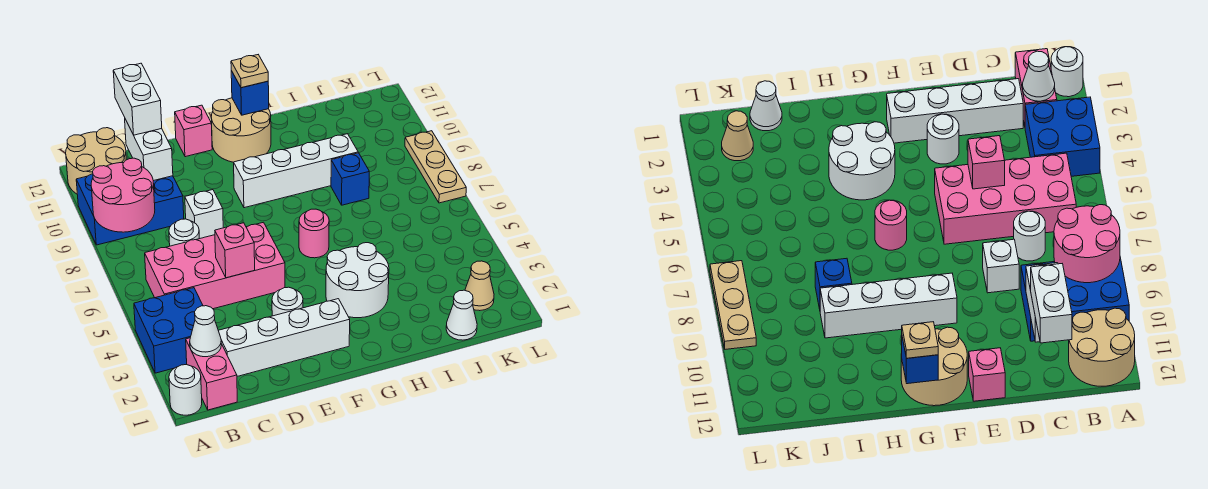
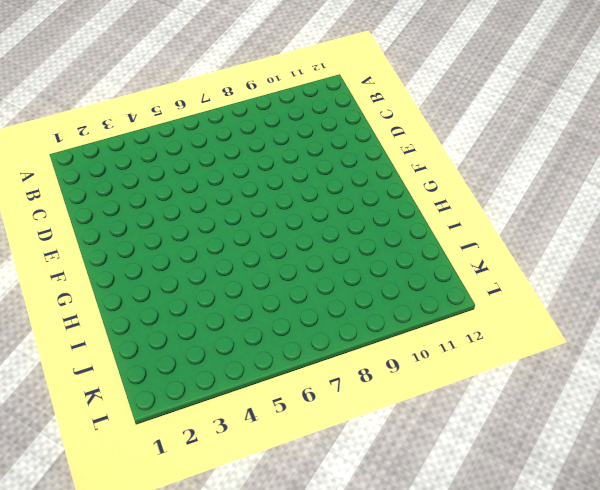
none -> white 1x1 round brick [169,365,202,415]
none -> blue 2x2 brick [134,288,203,373]
none -> blue 2x3 brick [76,174,184,245]

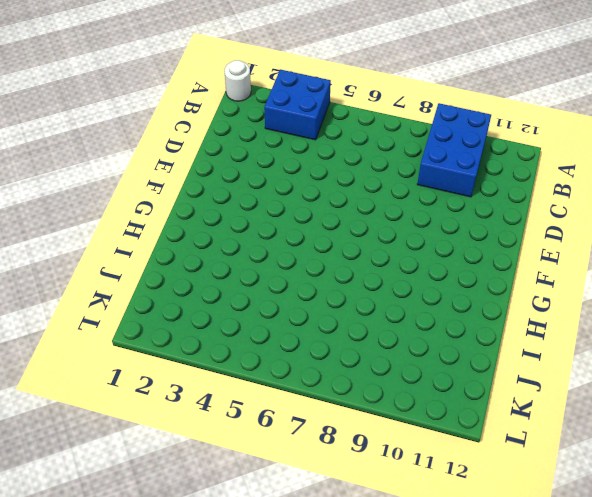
none -> tan 2x2 round brick [66,128,126,194]
none -> pink 1x2 brick [186,338,237,410]
none -> pink 2x4 brick [145,222,285,309]

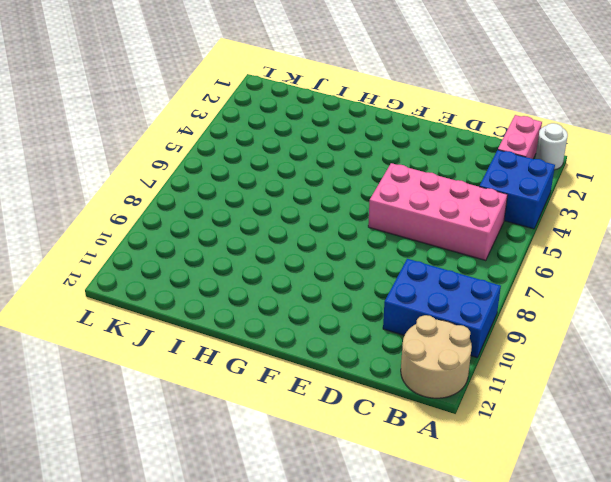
none -> white 1x4 brick [218,299,350,376]
none -> white 1x1 round brick [169,219,199,246]
none -> white 1x1 brick [185,190,223,239]

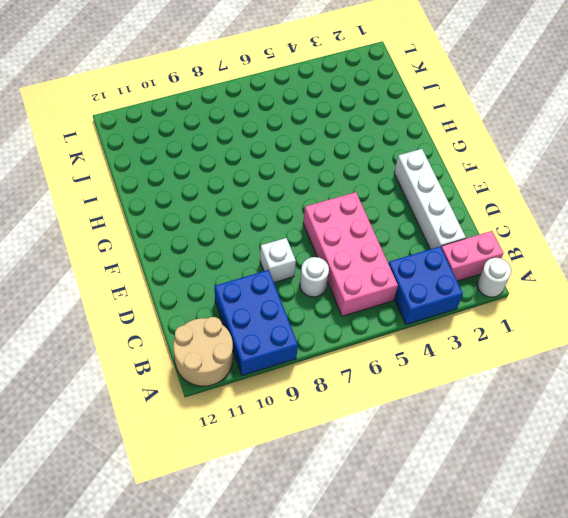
none -> white 1x1 round brick [272,287,303,316]
none -> pink 1x1 brick [175,105,212,157]
none -> white 1x4 brick [234,134,358,208]

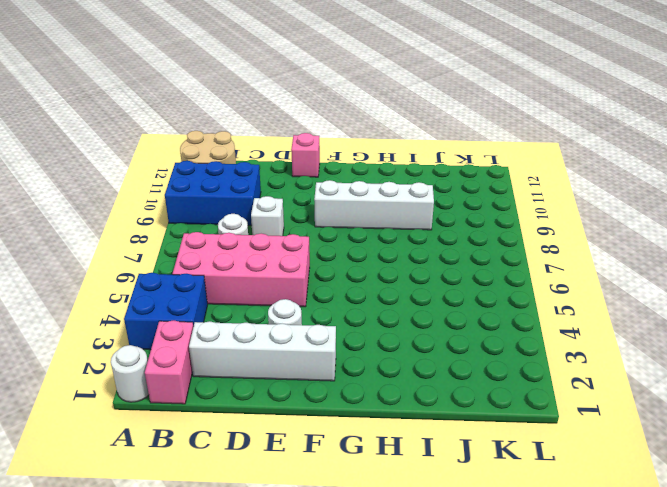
none -> tan 2x2 round brick [211,98,271,162]
none -> white 2x2 round brick [326,243,389,318]
none -> pink 1x1 round brick [299,209,329,258]

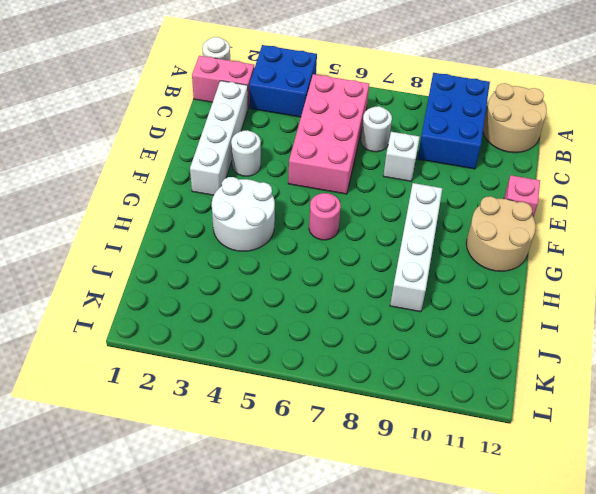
none -> blue 1x1 brick [331,153,369,205]
none -> white 1x1 cone [446,290,477,340]
none -> tan 1x1 cone [465,261,494,311]

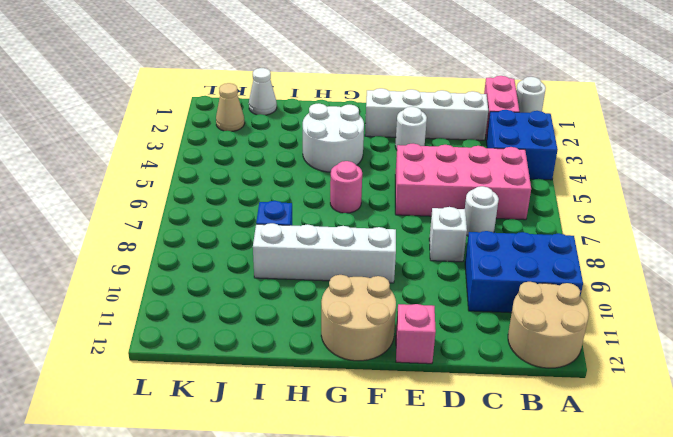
none -> tan 1x3 plate [405,131,466,203]
none -> pink 2x2 round brick [91,158,155,232]
none -> white 1x1 cone [190,306,221,357]

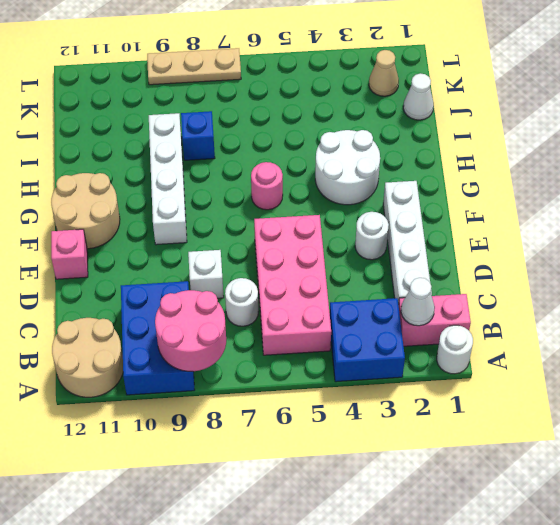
none -> white 1x2 brick [125,119,173,181]
none -> pink 1x1 brick [215,223,255,278]
none -> blue 1x1 brick [231,71,269,115]

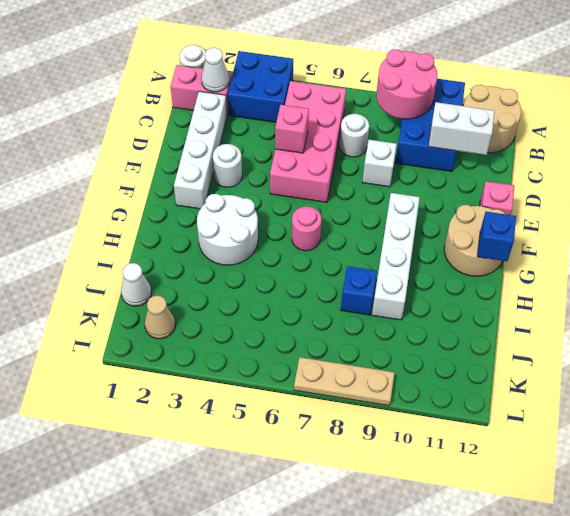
none -> white 1x2 brick [113,63,162,135]
none -> tan 1x1 plate [231,55,268,88]

